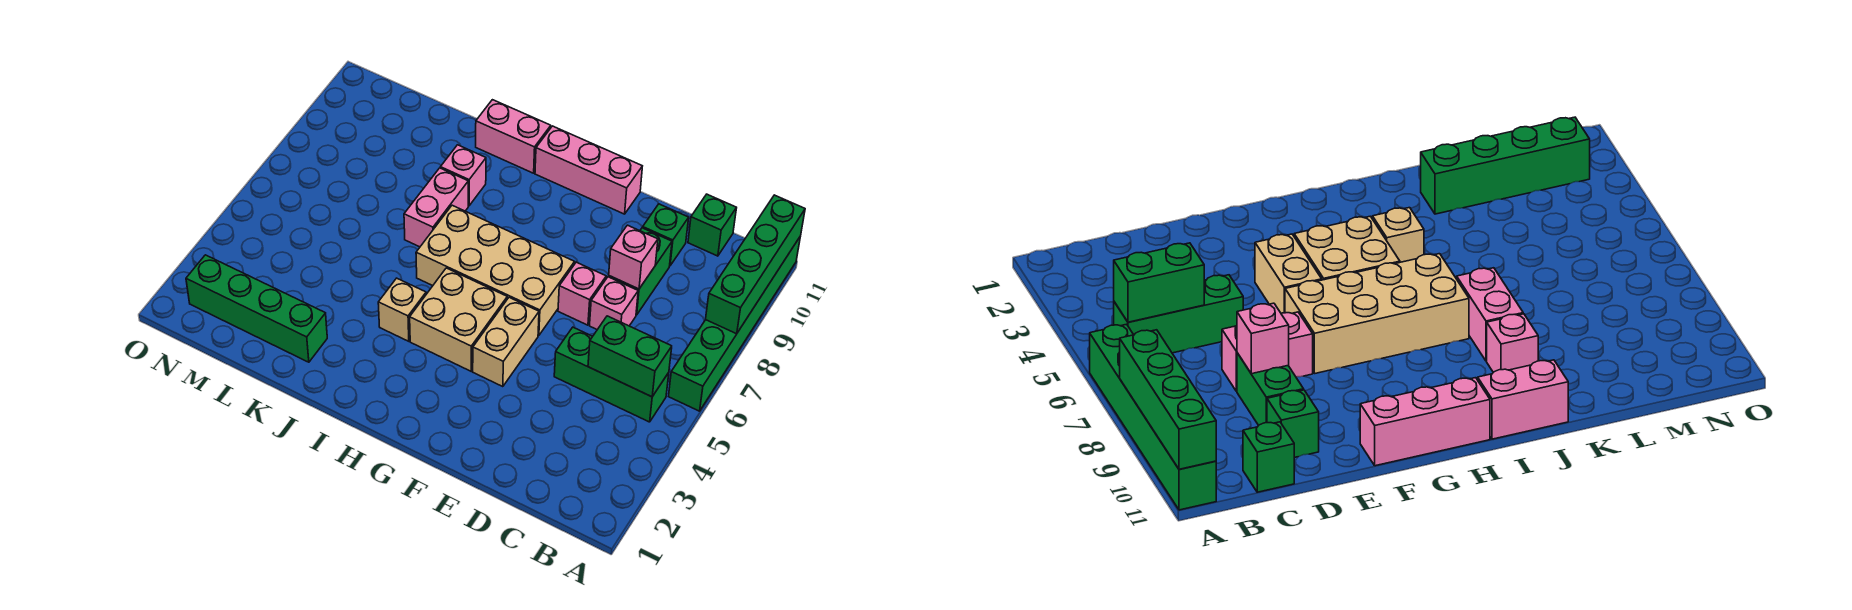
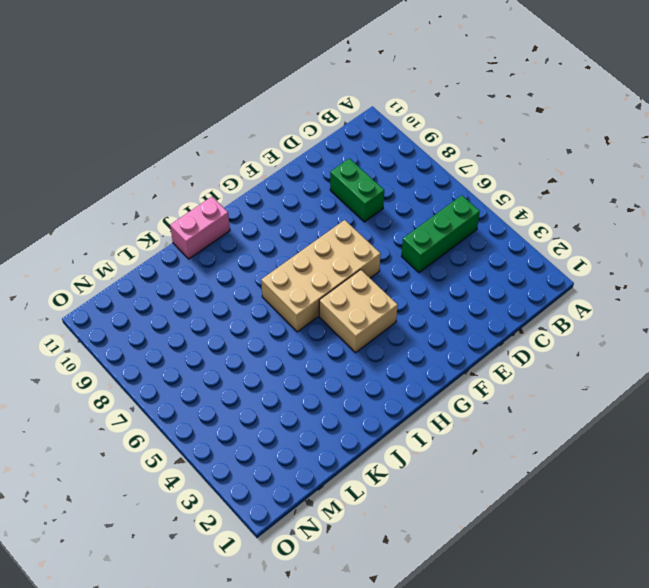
none -> green 1x6 brick [669,236,801,411]
none -> green 1x1 brick [688,194,737,256]
none -> pink 1x1 brick [590,277,638,330]

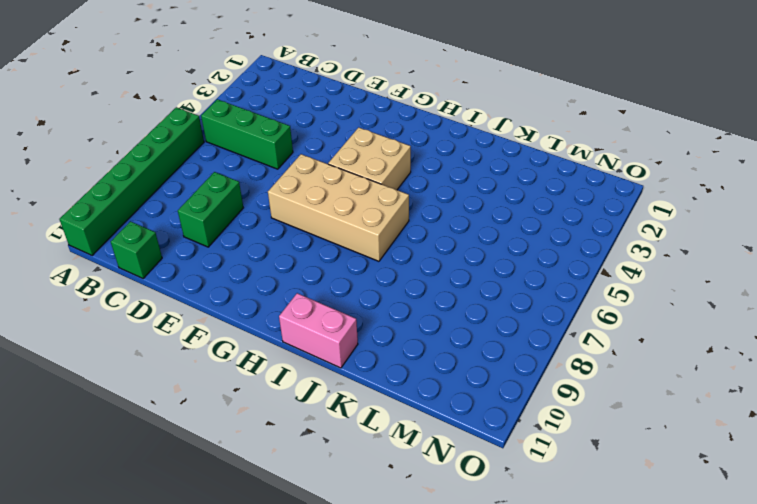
none -> pink 1x1 brick [590,277,638,330]
none -> green 1x1 brick [643,204,689,265]
none -> pink 1x1 brick [558,262,606,325]

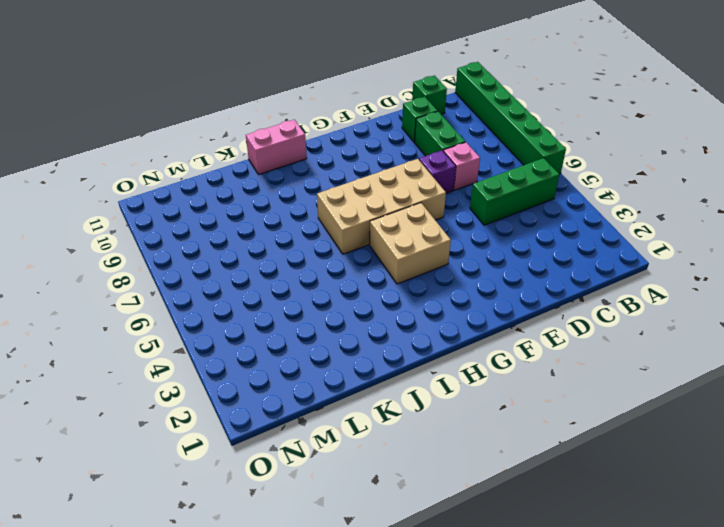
purple 1x1 brick [419,151,456,193] -> pink 1x1 brick [558,262,606,325]
none -> tan 1x2 brick [473,297,539,387]
none -> pink 1x3 brick [535,126,642,214]
none -> tan 1x1 brick [378,278,426,341]

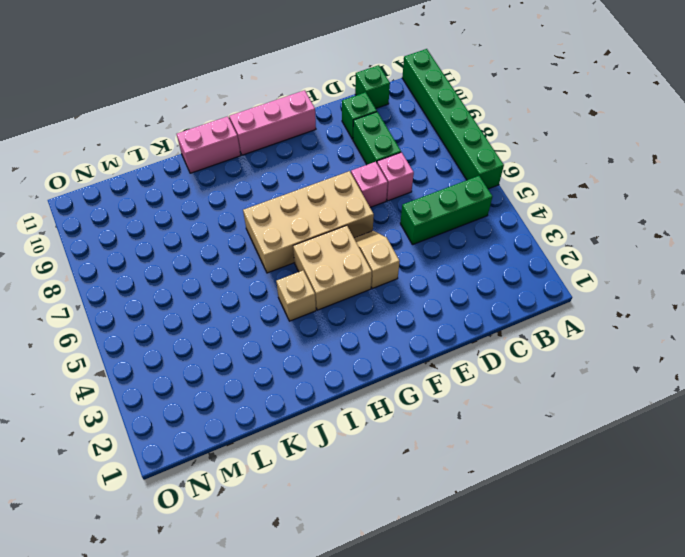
tan 1x2 slope [354,231,400,289] -> tan 1x2 brick [473,297,539,387]
none -> pink 1x2 brick [404,168,468,247]
none -> pink 1x1 brick [440,145,486,206]
none -> green 1x4 brick [186,255,327,362]

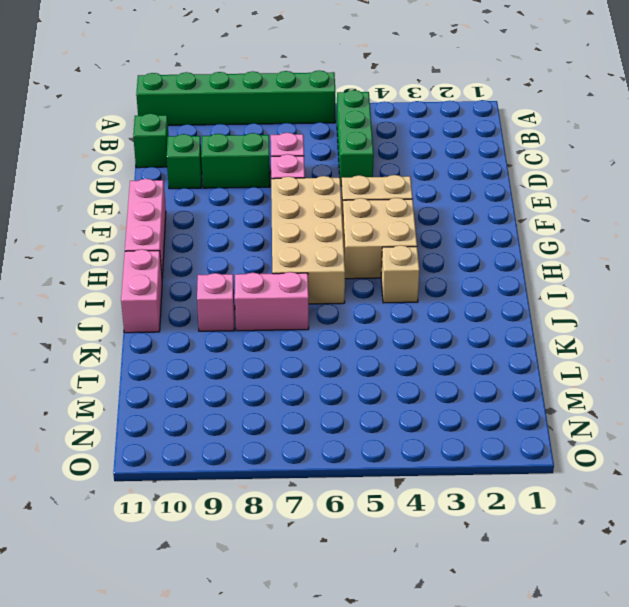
none -> green 1x4 brick [186,255,327,362]
none -> green 1x4 brick [706,195,805,334]
none -> green 1x2 brick [588,316,672,397]

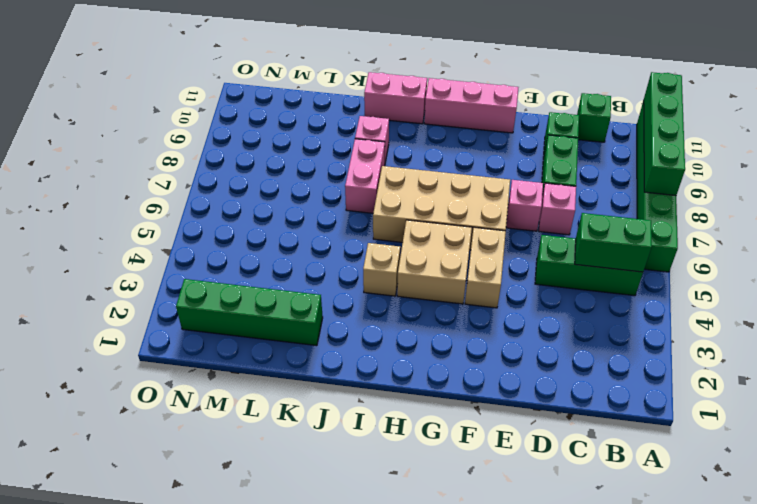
none -> pink 1x1 brick [609,225,658,289]

